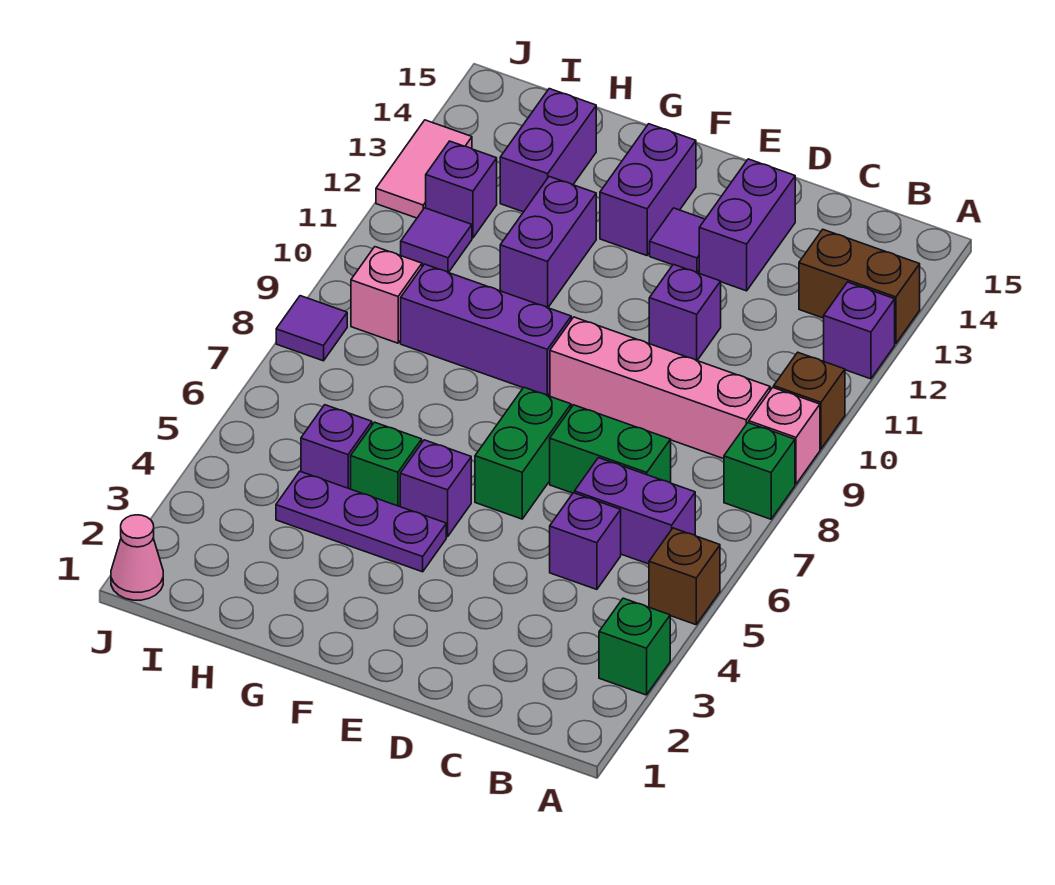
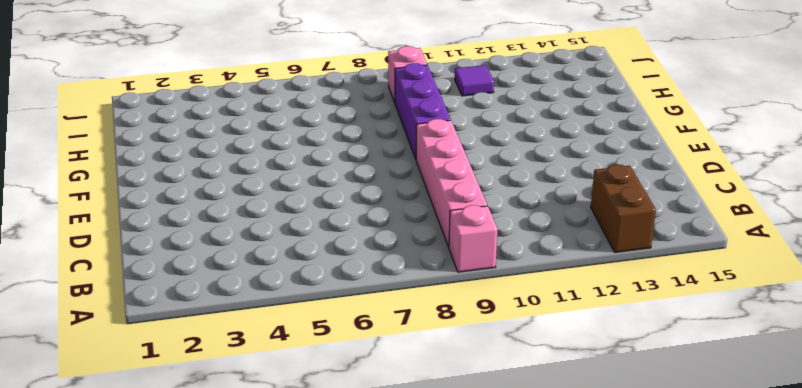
none -> green 1x1 brick [599,598,670,695]
none -> brown 1x1 brick [649,528,720,625]
none -> green 1x1 brick [724,423,795,519]

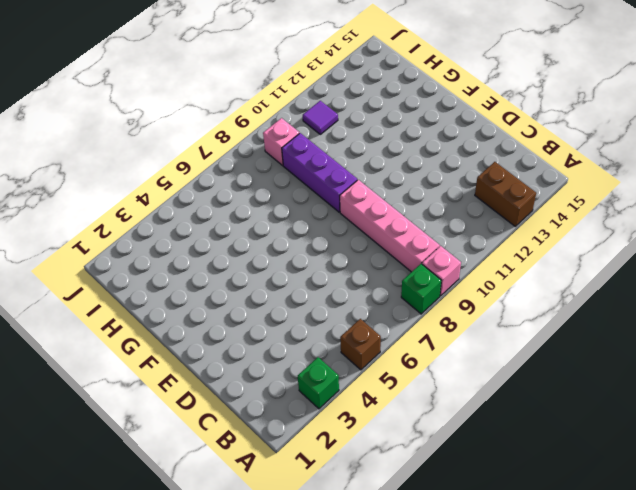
none -> brown 1x1 brick [774,352,845,449]
none -> purple 1x1 brick [824,282,895,379]
none -> purple 1x2 brick [575,458,695,564]

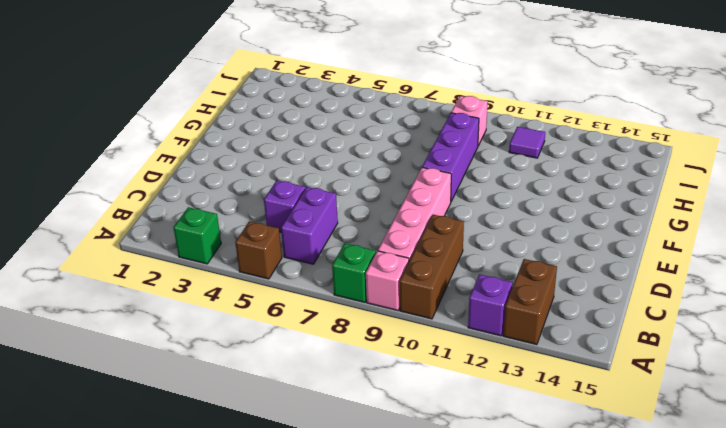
brown 1x3 brick [400,215,464,319] -> brown 1x1 brick [774,352,845,449]
none -> green 1x2 brick [550,405,671,493]
none -> purple 1x1 brick [649,264,721,360]
none -> purple 1x2 brick [699,159,795,291]

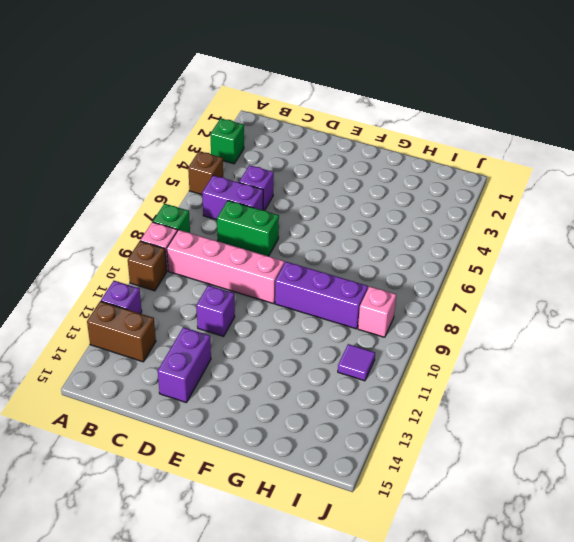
none -> green 1x2 brick [475,387,571,519]
none -> purple 1x1 tile [650,208,705,273]
none -> purple 1x3 plate [276,472,446,572]

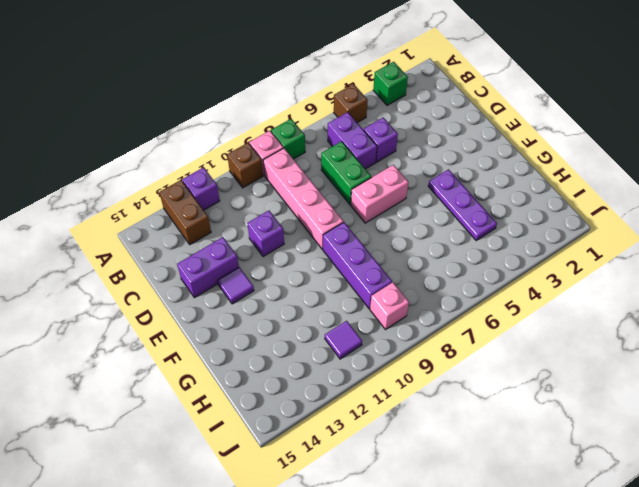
pink 1x2 brick [351,165,408,223] -> green 1x2 brick [475,387,571,519]
none -> purple 1x1 brick [400,440,471,537]
none -> purple 1x2 brick [600,124,696,256]
none -> green 1x1 brick [351,422,422,507]

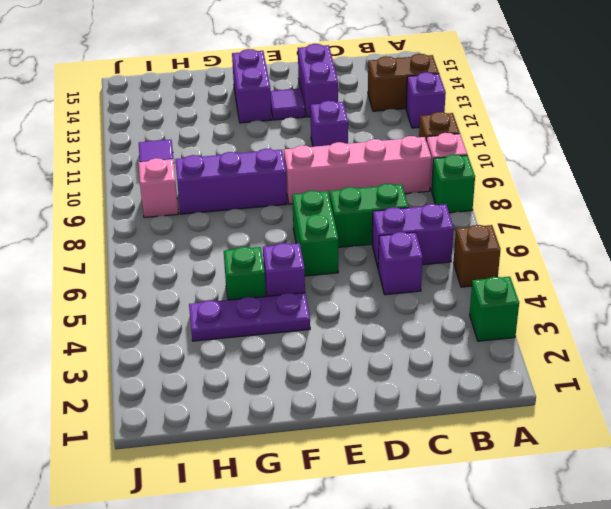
none -> purple 1x2 brick [500,176,596,308]
none -> purple 1x1 brick [301,405,372,489]
none -> purple 1x2 brick [500,89,596,212]

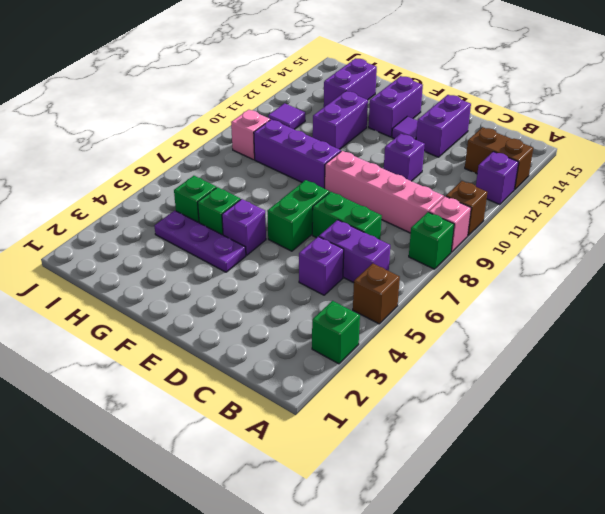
green 1x1 brick [174,176,216,223] -> purple 1x1 brick [301,405,372,489]
none -> purple 1x1 brick [426,141,497,238]
none -> pink 1x1 cone [111,515,163,600]
none -> purple 1x1 tile [276,296,347,361]

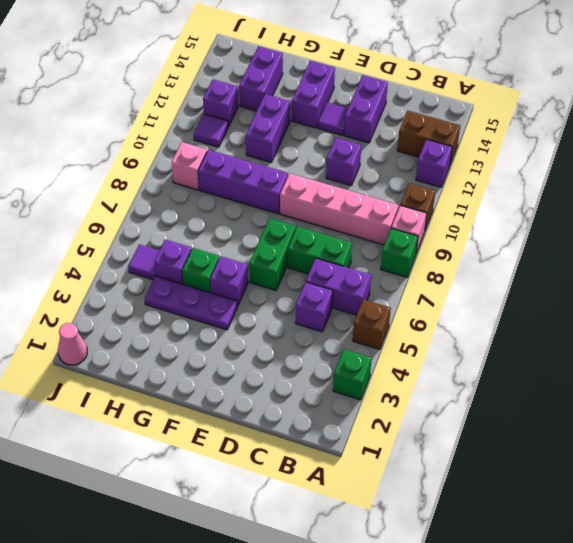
purple 1x1 tile [128,244,159,280] -> purple 1x1 tile moved to [276,296,347,361]
none -> pink 1x2 tile [376,120,472,218]

